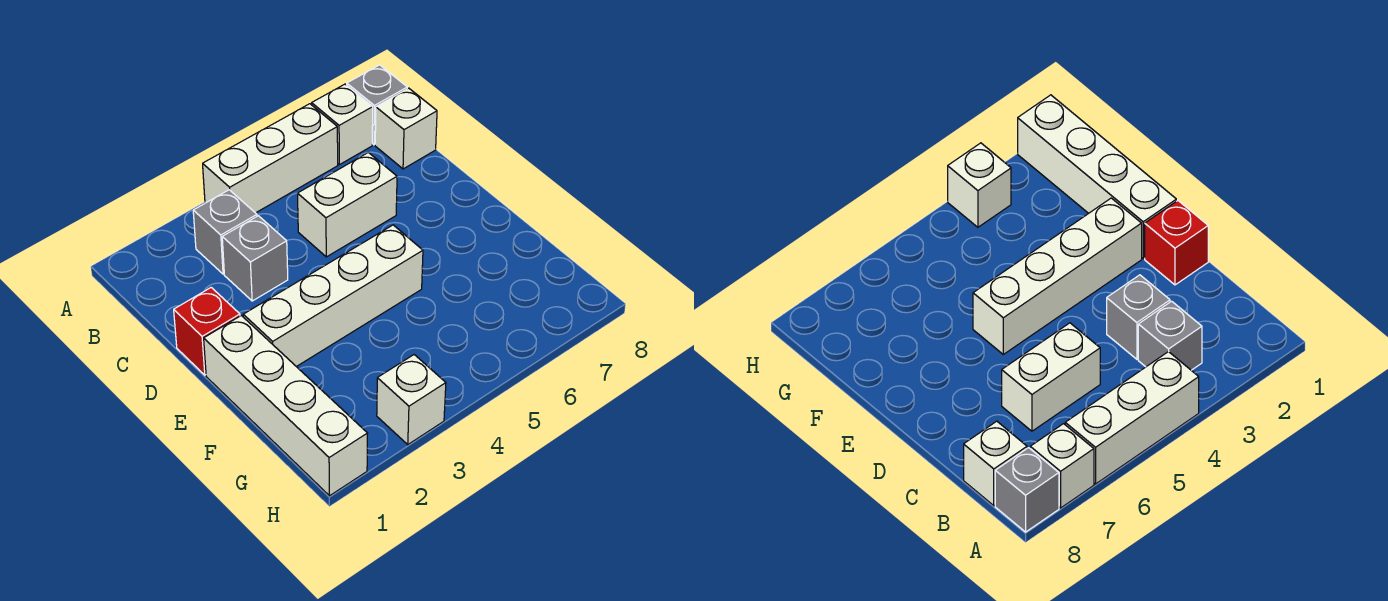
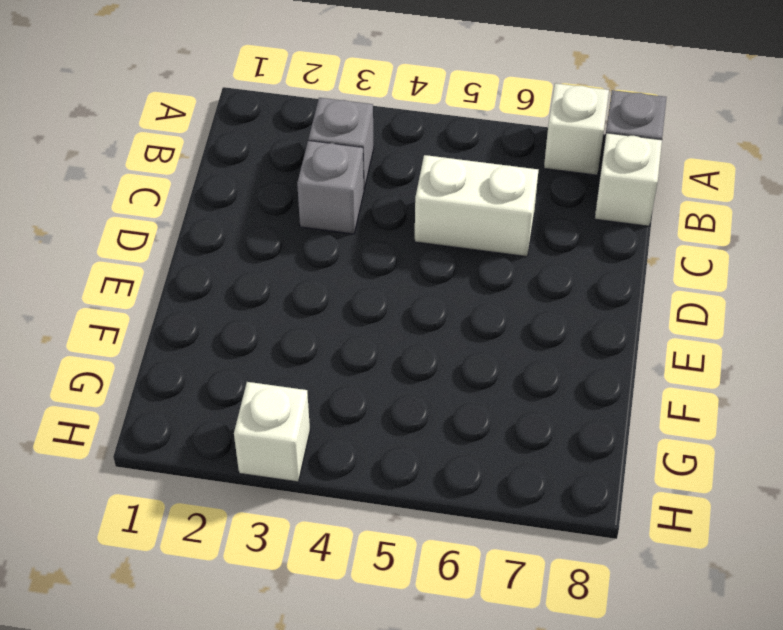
none -> white 1x3 brick [203,104,338,213]
none -> red 1x1 brick [174,288,240,375]

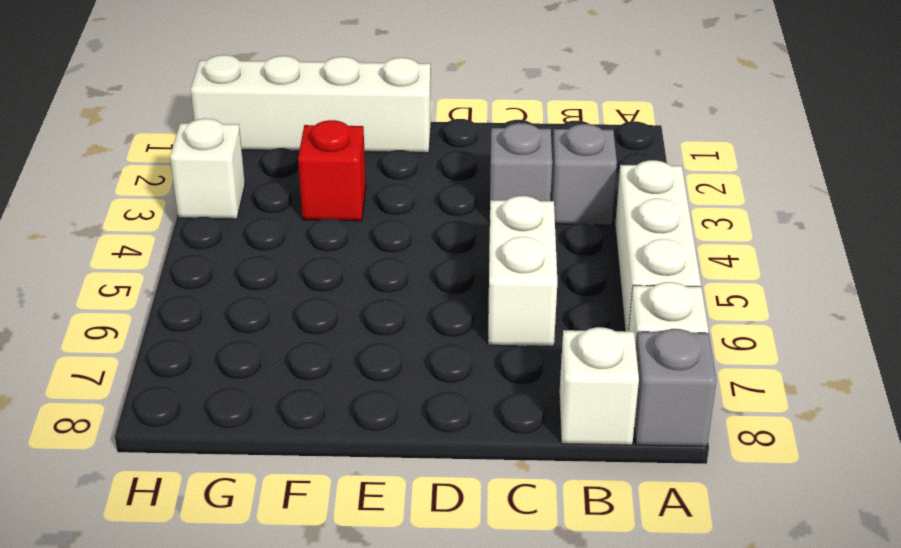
red 1x1 brick [298,120,366,221] -> red 1x1 brick moved to [174,288,240,375]
none -> white 1x4 brick [243,225,423,367]

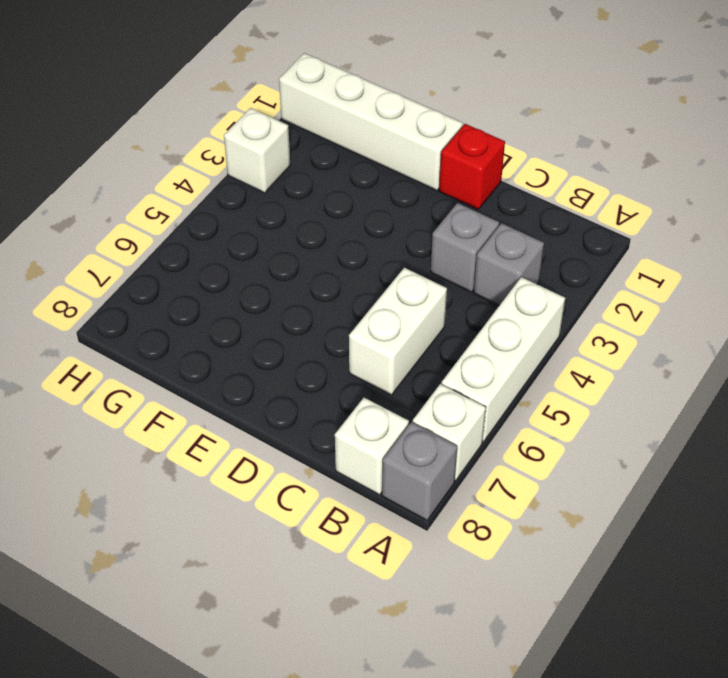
none -> white 1x4 brick [243,225,423,367]

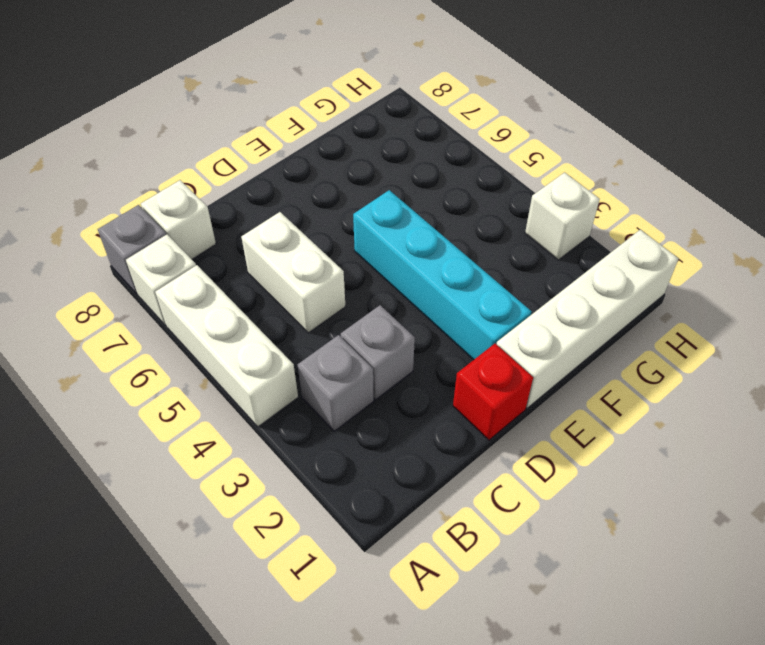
cyan 1x4 brick [353,190,531,360] -> white 1x4 brick [243,225,423,367]

